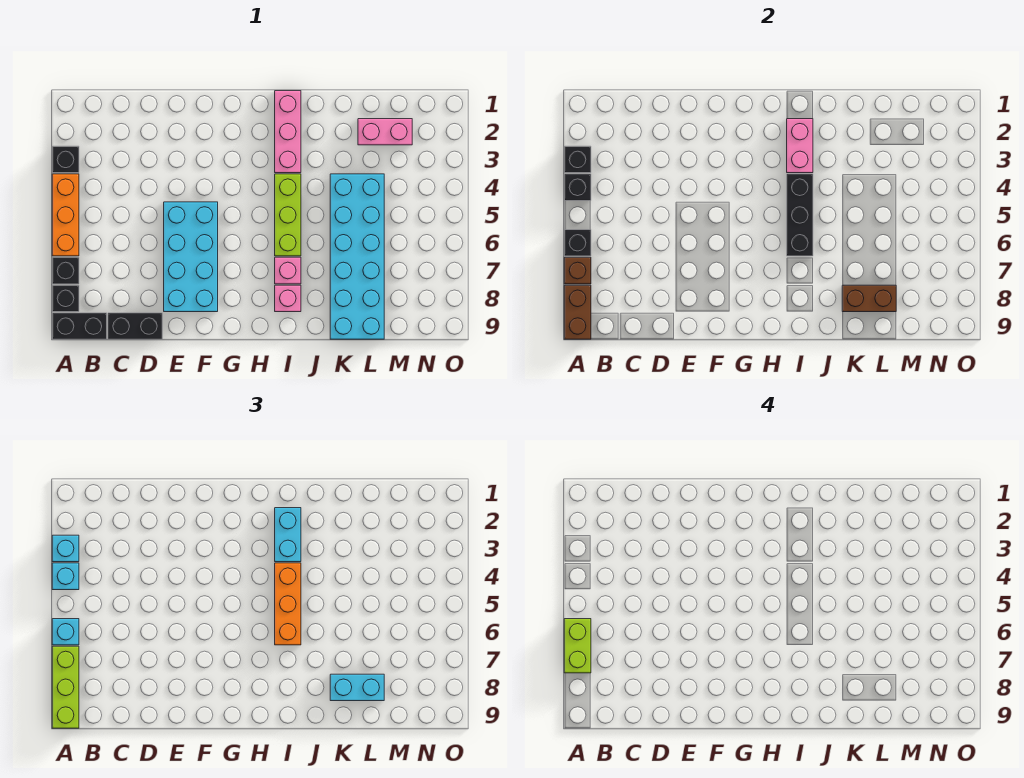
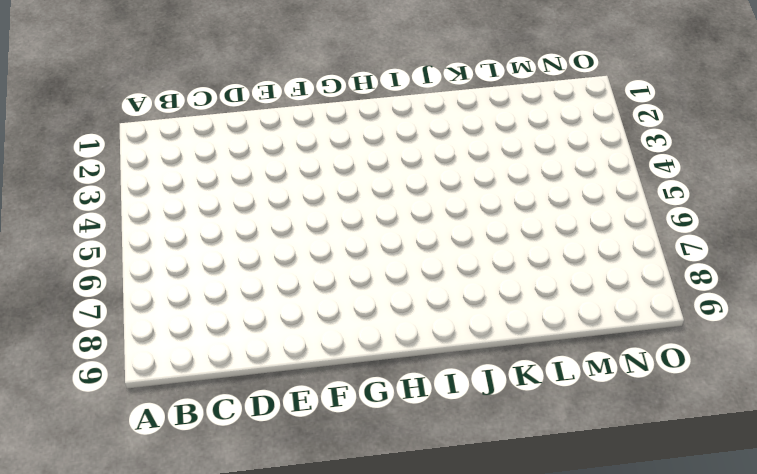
none -> black 1x1 brick [52,146,79,173]
none -> orange 1x3 brick [52,174,79,256]
none -> black 1x1 brick [52,257,79,284]

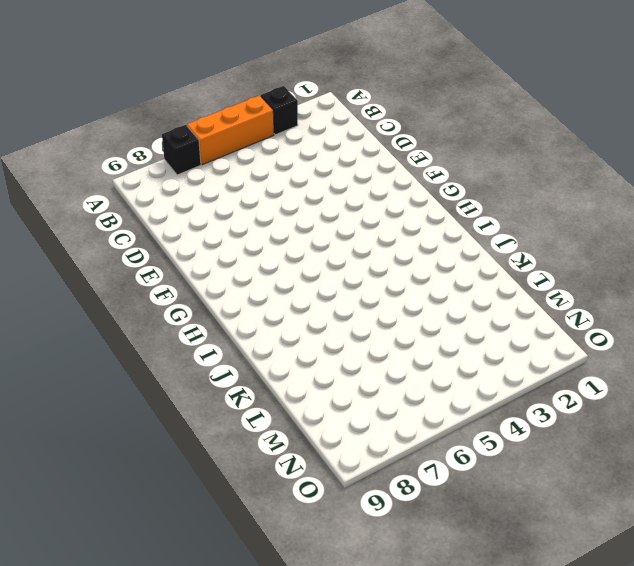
none -> black 1x1 brick [52,285,79,312]
none -> black 1x2 brick [52,313,107,339]
none -> black 1x2 brick [108,313,162,339]

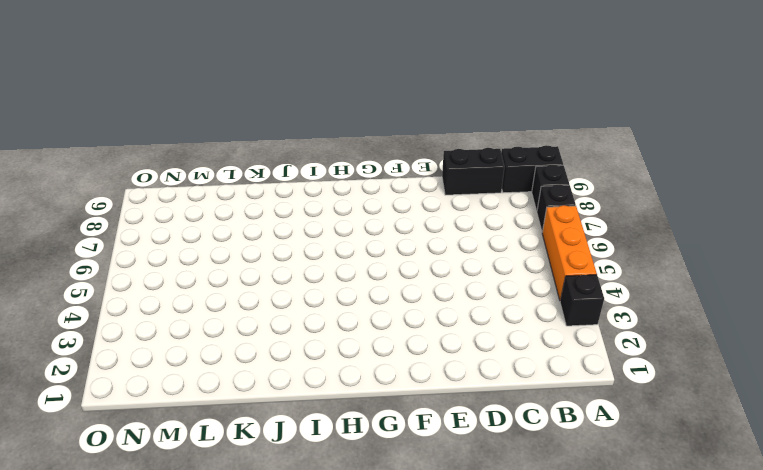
none -> cyan 2x4 brick [164,202,218,312]
none -> pink 1x3 brick [275,91,301,173]
none -> lime 1x3 brick [275,174,301,256]

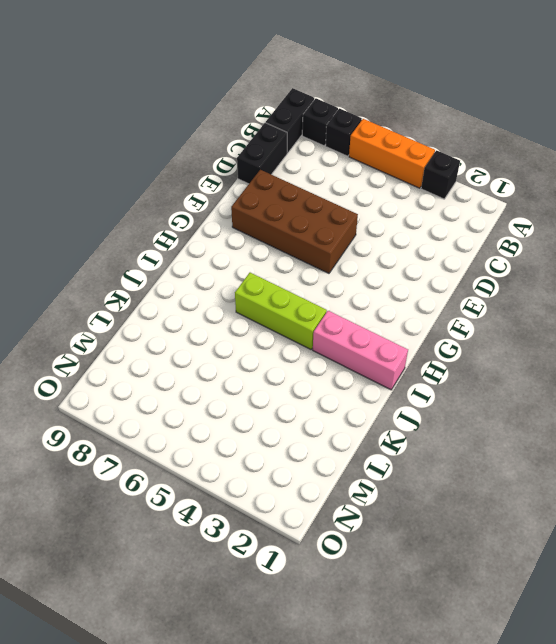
brown 2x4 brick [231,170,358,273] -> cyan 2x4 brick [164,202,218,312]
none -> pink 1x1 brick [275,257,301,284]
none -> pink 1x1 brick [275,285,301,312]
none -> cyan 2x6 brick [330,174,384,339]

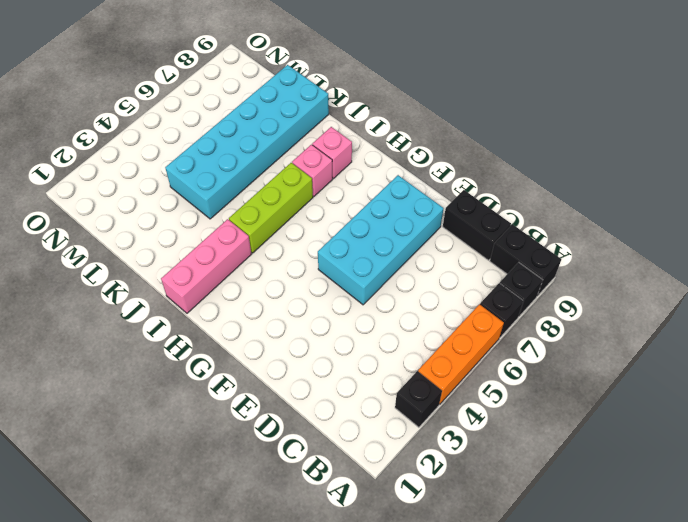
none -> pink 1x2 brick [358,119,412,145]
none -> black 1x1 brick [564,146,591,173]
none -> black 1x1 brick [564,174,591,201]

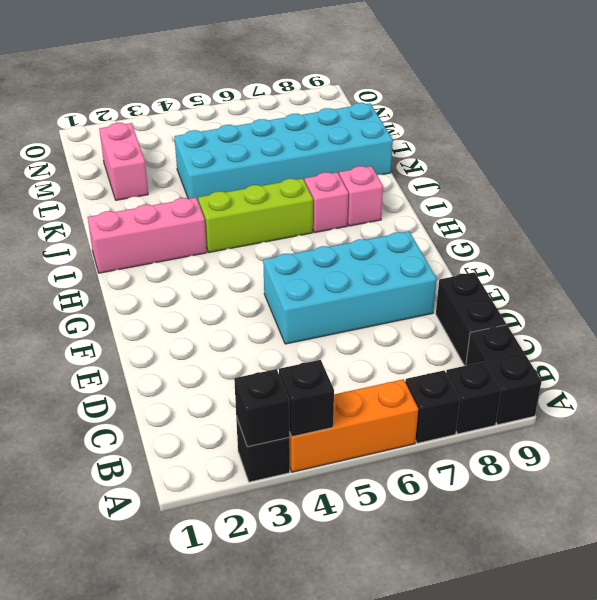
none -> black 1x1 brick [564,230,591,256]
none -> brown 1x1 brick [564,257,591,284]
none -> brown 1x2 brick [564,285,591,339]

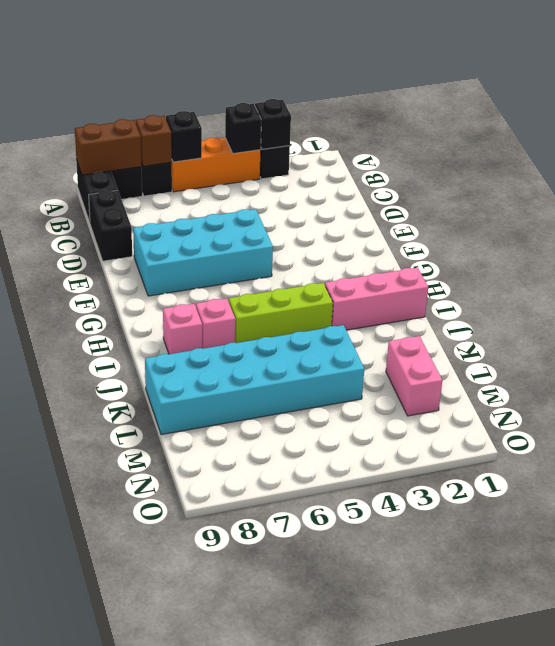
none -> pink 1x2 brick [787,119,813,173]
none -> black 1x3 brick [787,174,813,256]
none -> brown 1x2 brick [842,285,896,312]

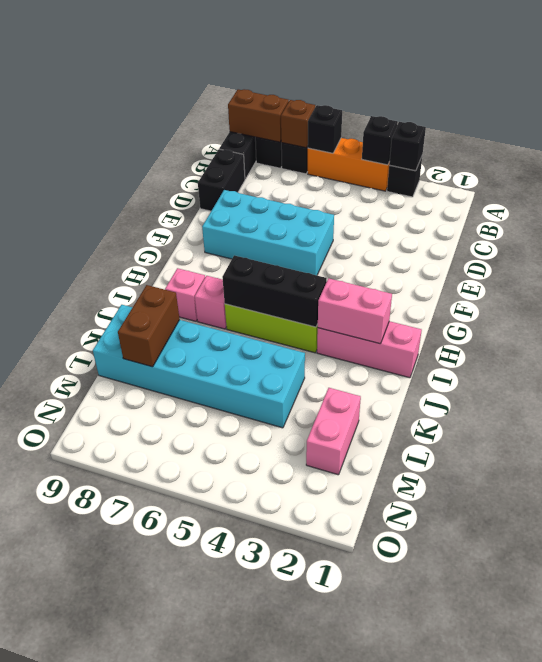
none -> cyan 1x1 brick [52,535,79,562]
none -> cyan 1x1 brick [52,563,79,590]
none -> cyan 1x1 brick [52,619,79,645]

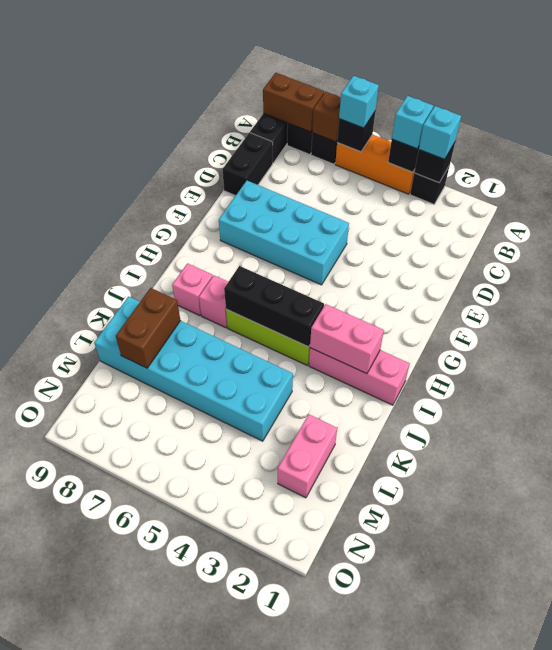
none -> lime 1x3 brick [52,646,79,728]
none -> cyan 1x2 brick [275,508,301,562]
none -> orange 1x3 brick [275,563,301,645]

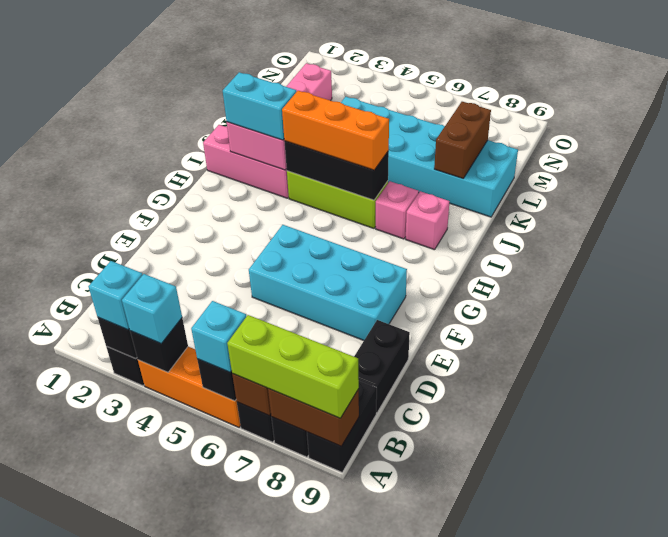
none -> cyan 1x2 brick [330,674,384,701]
none -> lime 1x2 brick [564,619,591,673]

